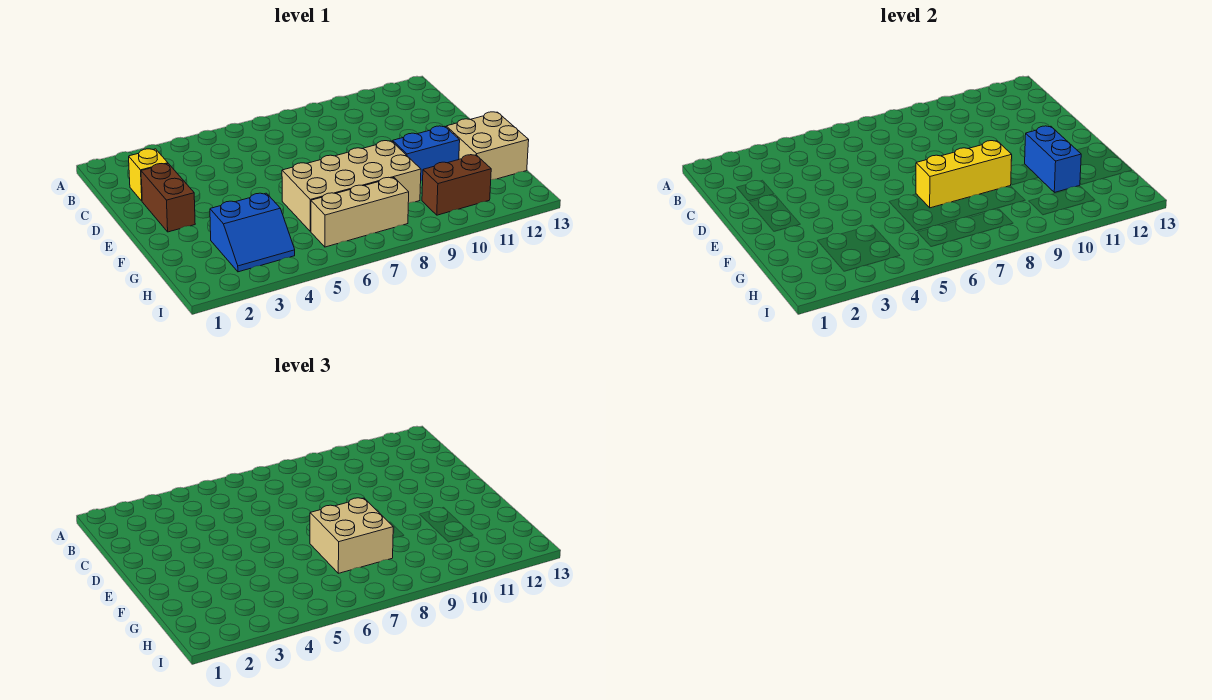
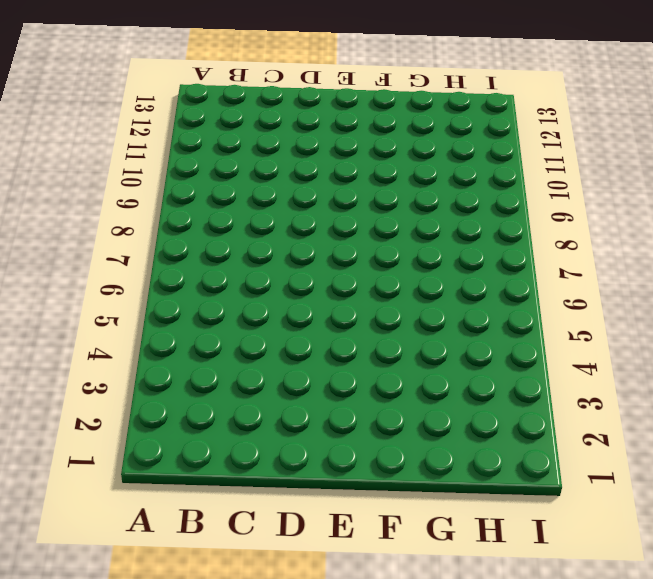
none -> yellow 1x1 brick [129,149,168,201]
none -> brown 1x2 brick [141,164,195,232]

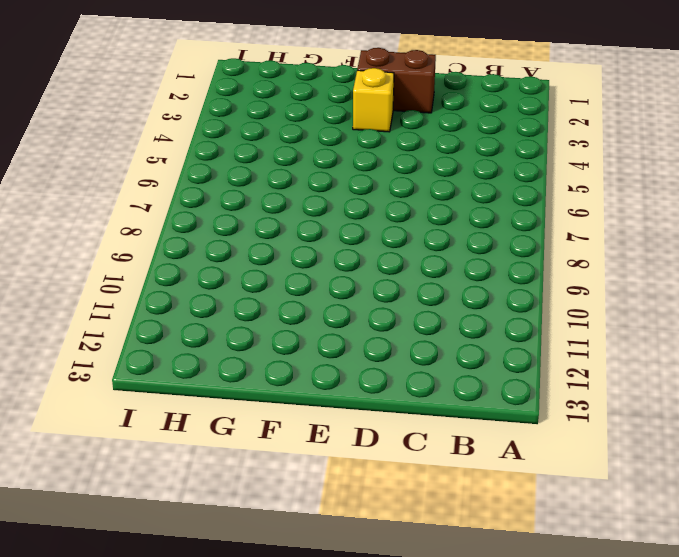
yellow 1x1 brick [353,68,394,132] -> yellow 1x1 brick moved to [129,149,168,201]
none -> tan 2x4 brick [282,141,421,231]
none -> blue 1x2 brick [393,126,460,180]

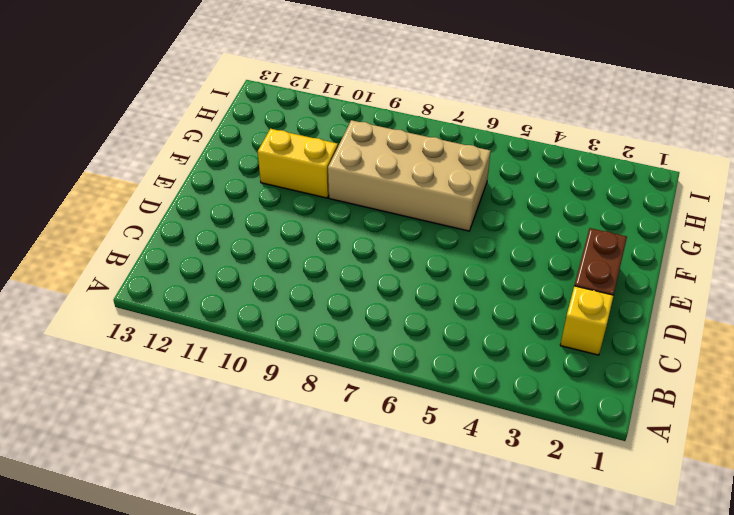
yellow 1x2 brick [258,129,338,198] -> blue 1x2 brick [393,126,460,180]
none -> tan 2x2 brick [446,112,529,180]
none -> blue 2x2 slope [210,193,295,272]

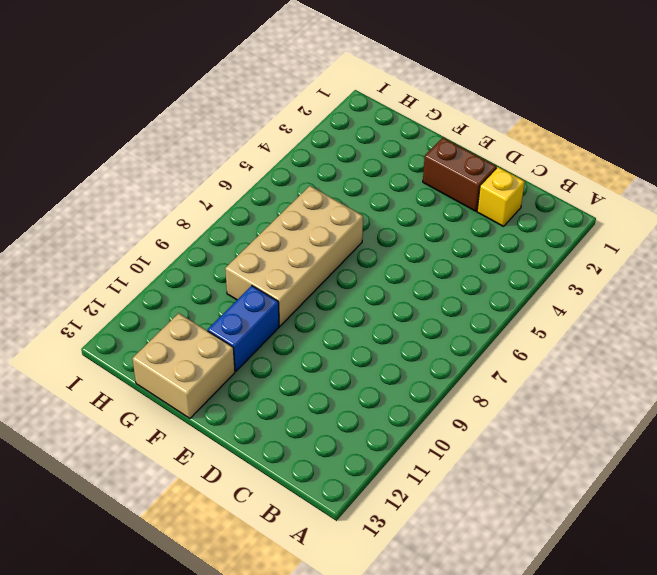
none -> blue 2x2 slope [210,193,295,272]
none -> tan 1x3 brick [311,177,409,247]

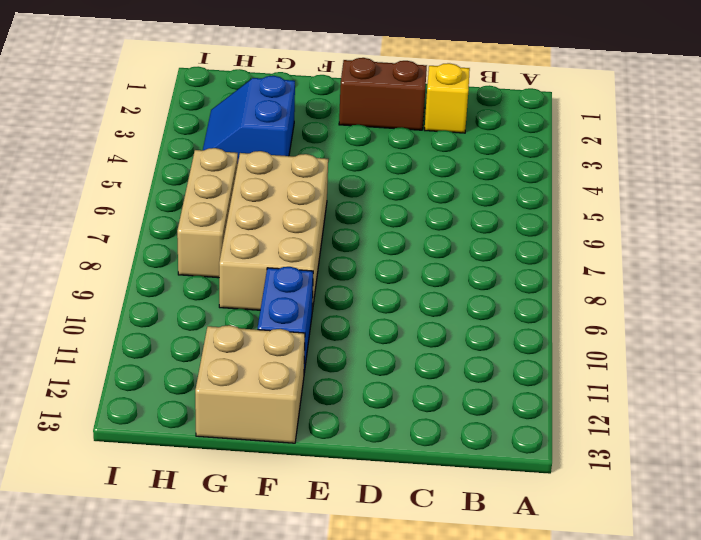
none -> brown 1x2 brick [422,155,491,215]
none -> yellow 1x3 brick [916,141,1012,208]

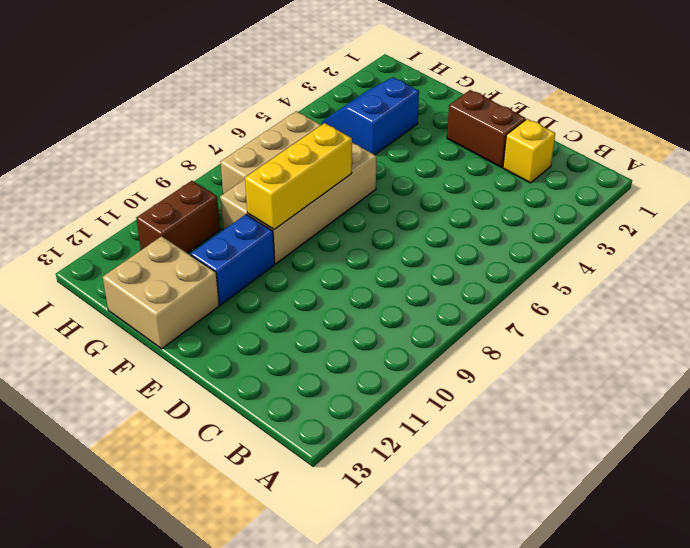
none -> blue 1x2 brick [1025,126,1081,192]
none -> tan 2x2 brick [310,498,393,573]

